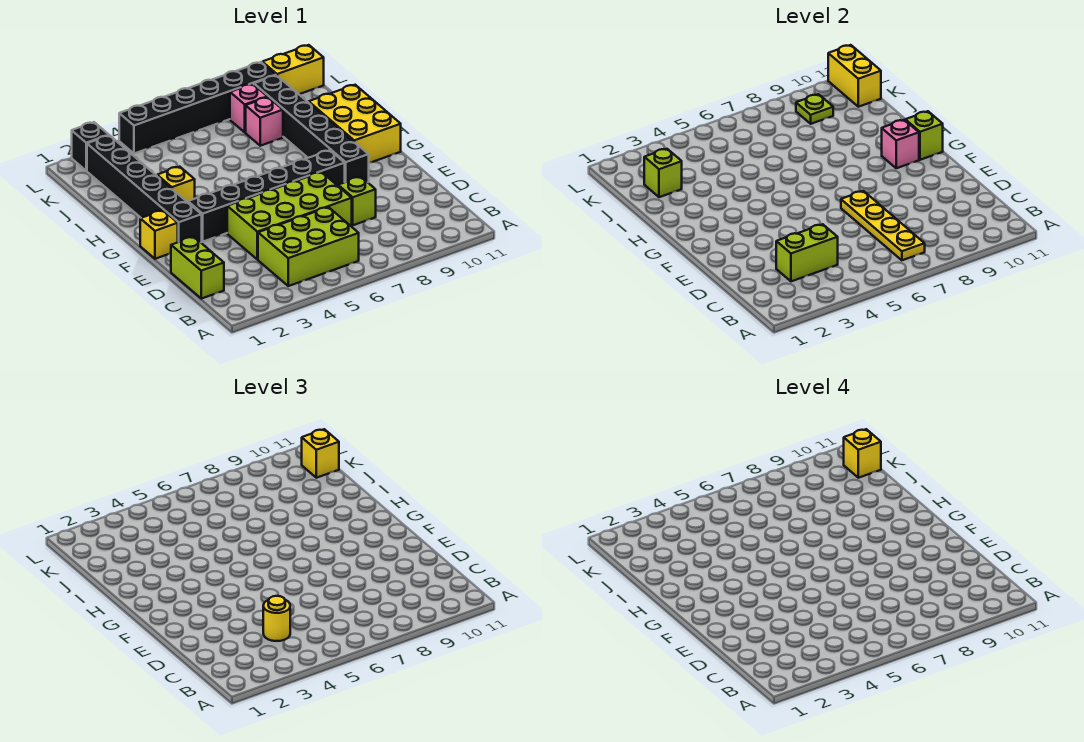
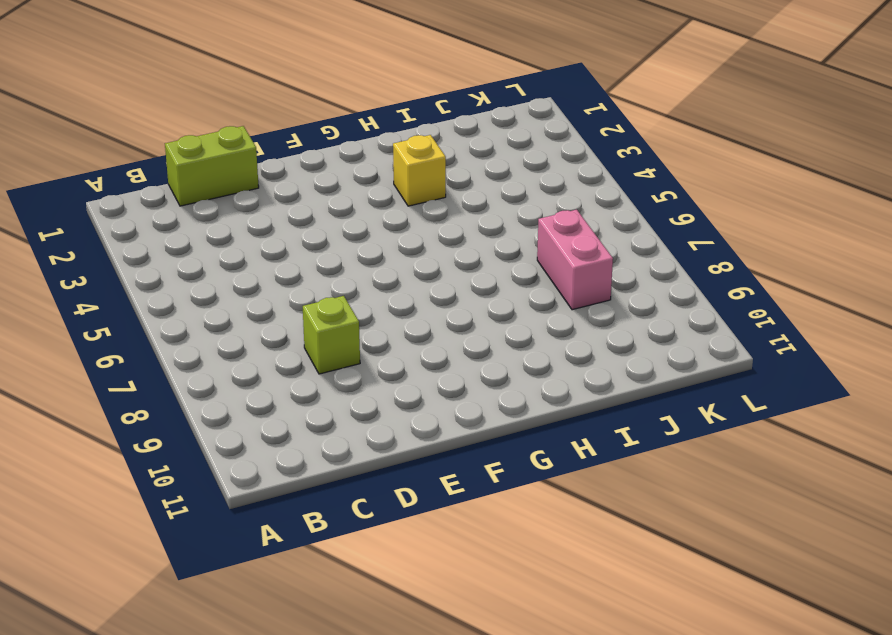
pink 1x2 brick [537,210,613,310] -> pink 1x1 brick [246,97,283,146]
none -> lime 2x3 brick [258,207,359,286]
none -> lime 2x4 brick [227,172,352,260]
none -> yellow 1x1 brick [140,210,178,259]

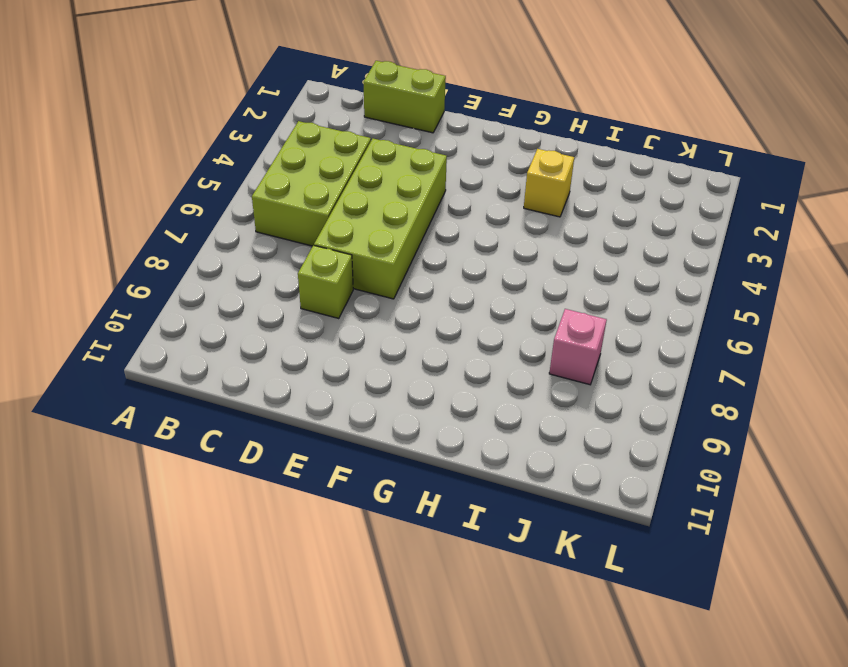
none -> yellow 1x1 brick [140,210,178,259]
none -> black 1x6 brick [87,135,202,242]
none -> black 1x6 brick [188,150,345,242]

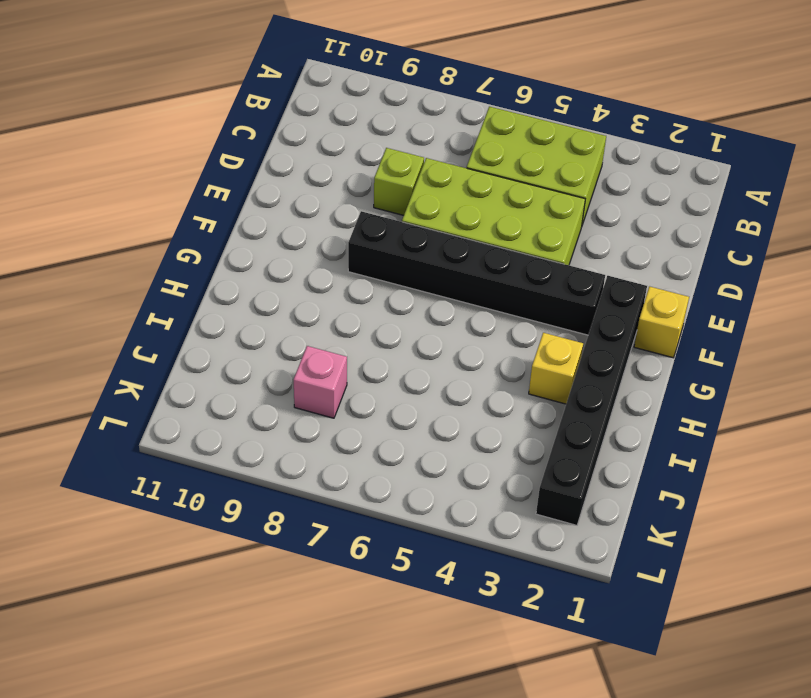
none -> lime 1x2 brick [171,237,224,299]
none -> black 1x6 brick [254,75,369,182]
none -> yellow 2x3 brick [309,85,401,163]

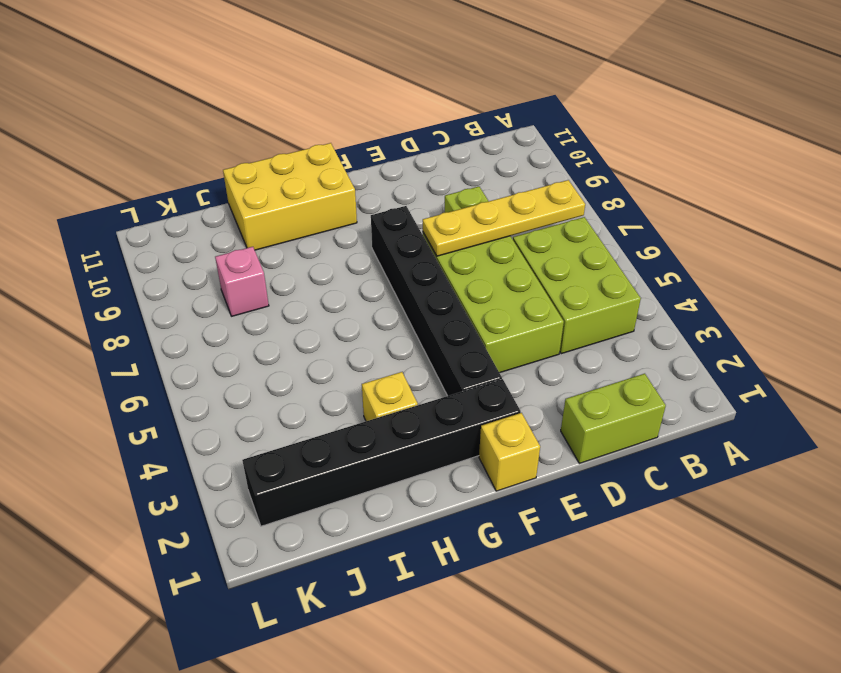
none -> black 1x6 brick [254,75,369,182]
none -> pink 1x1 brick [230,84,267,132]
none -> black 1x1 brick [72,122,109,171]

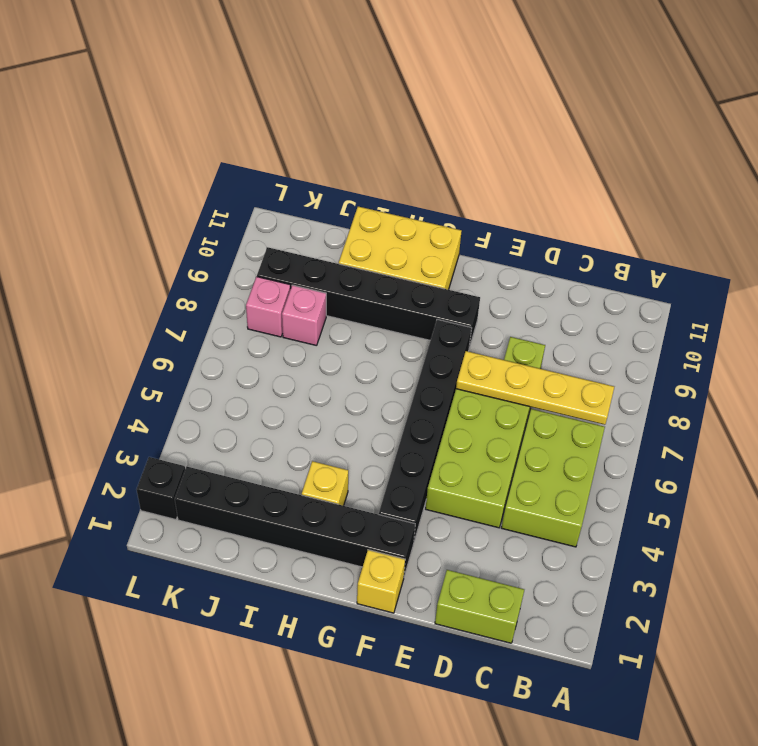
none -> black 1x6 brick [119,62,276,154]
none -> yellow 1x2 brick [262,45,324,94]
none -> lime 1x2 brick [776,224,838,281]

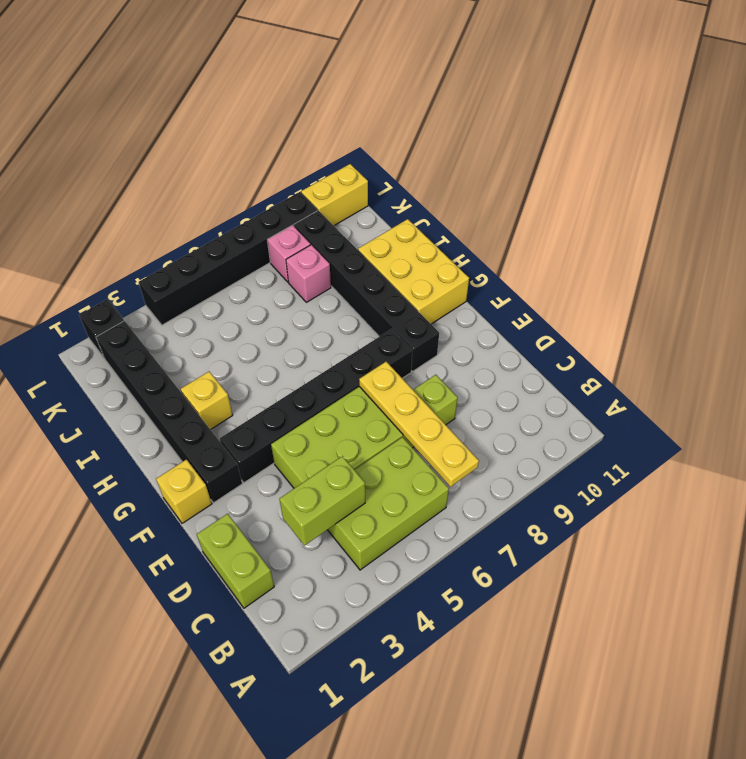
none -> pink 1x1 brick [882,120,919,168]
none -> lime 1x1 brick [905,111,943,160]
none -> lime 1x1 brick [644,149,682,197]

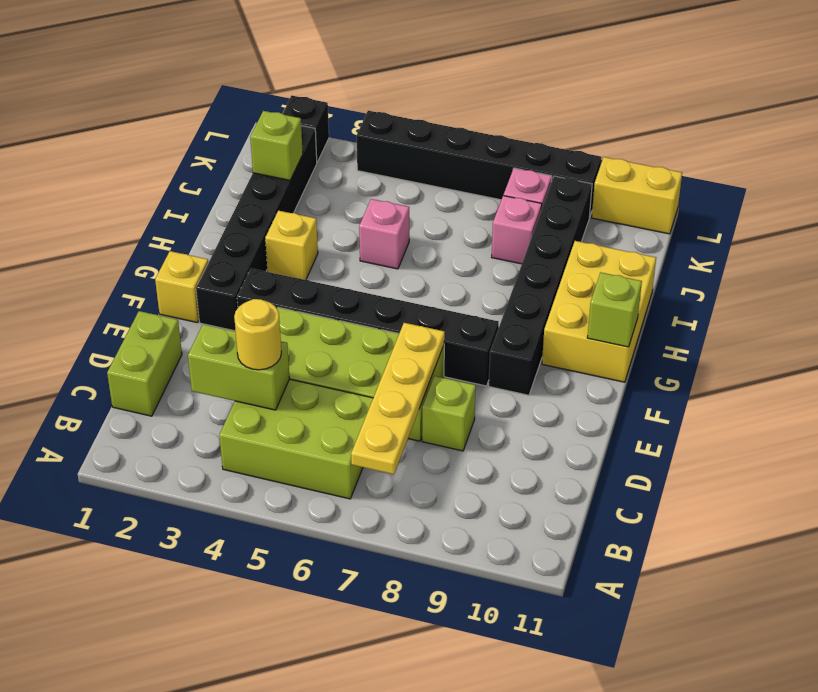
pink 1x1 brick [359,199,409,269] -> pink 1x1 brick moved to [882,120,919,168]
none -> lime 1x1 plate [796,94,833,124]
none -> yellow 1x2 brick [828,45,881,107]
none -> yellow 1x1 brick [302,429,339,478]

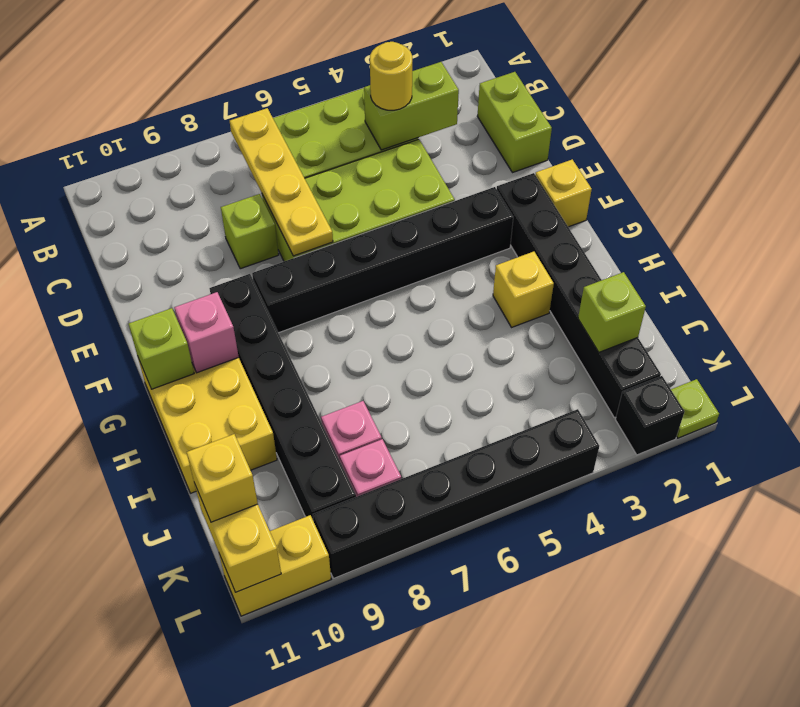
lime 1x1 plate [671,379,719,438] -> lime 1x1 plate moved to [796,94,833,124]
none -> yellow 1x1 brick [844,429,881,478]

